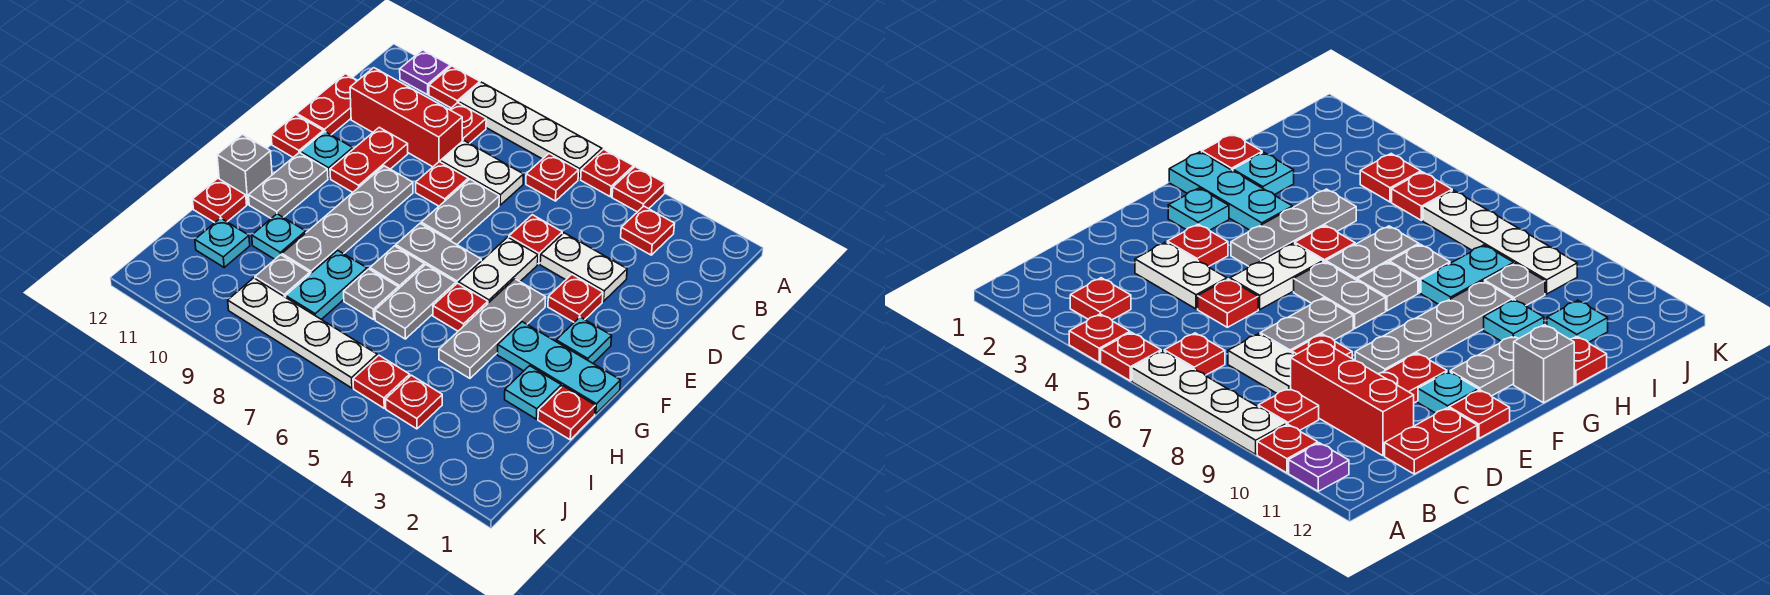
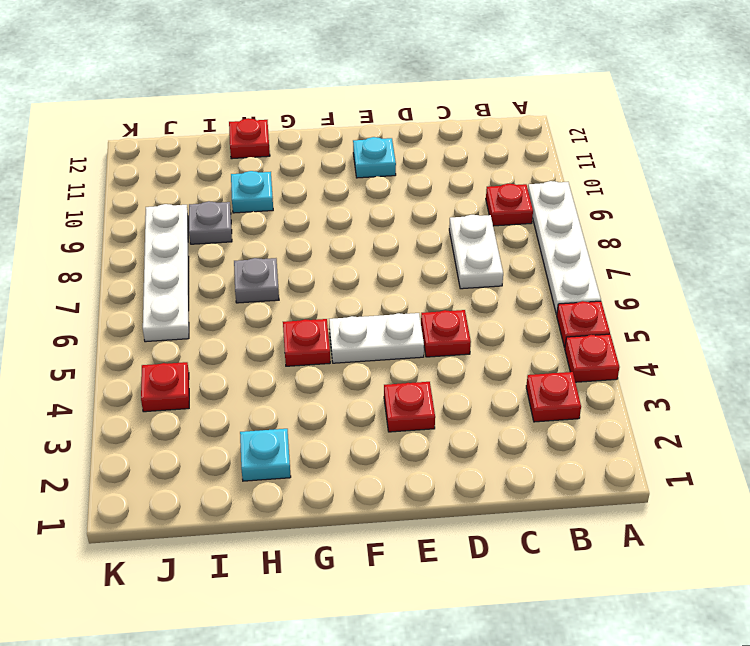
none -> red 1x1 plate [429,66,480,108]
none -> purple 1x1 plate [400,50,450,95]
none -> red 1x1 plate [526,154,579,201]
none -> red 1x3 brick [350,68,462,167]

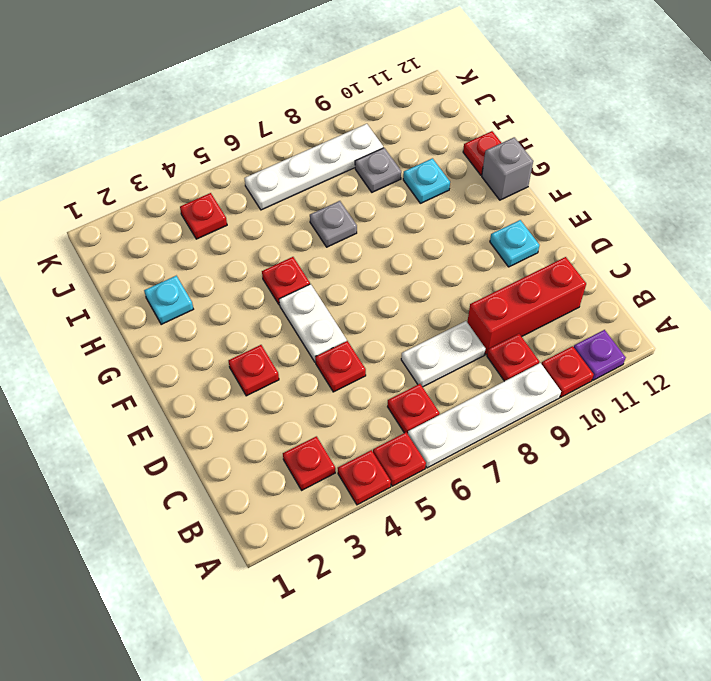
none -> red 1x2 plate [297,74,358,135]
none -> white 1x2 plate [540,233,627,301]
none -> grey 1x2 plate [421,179,499,245]
none -> red 1x1 plate [416,162,468,206]

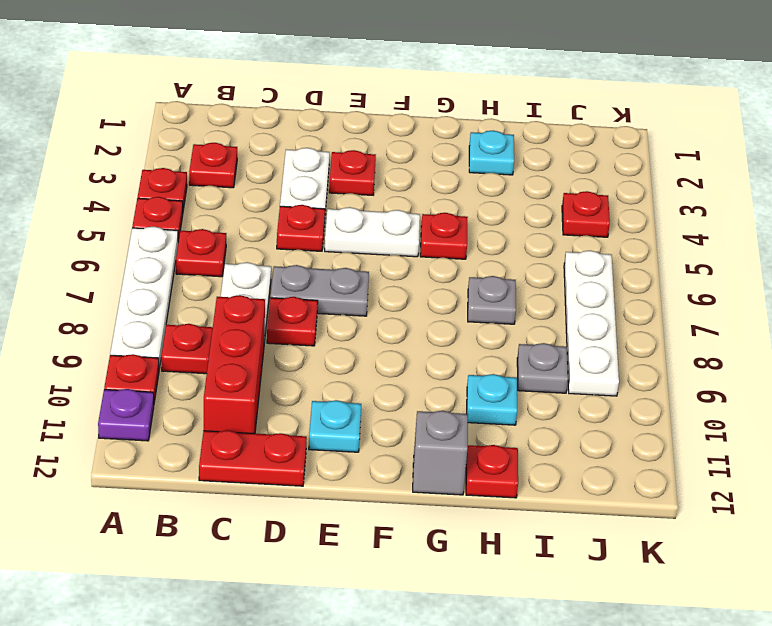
none -> red 1x2 plate [330,127,408,192]
none -> grey 1x4 plate [282,166,413,274]
none -> red 1x1 plate [271,115,323,157]
none -> cyan 1x1 plate [556,317,612,363]

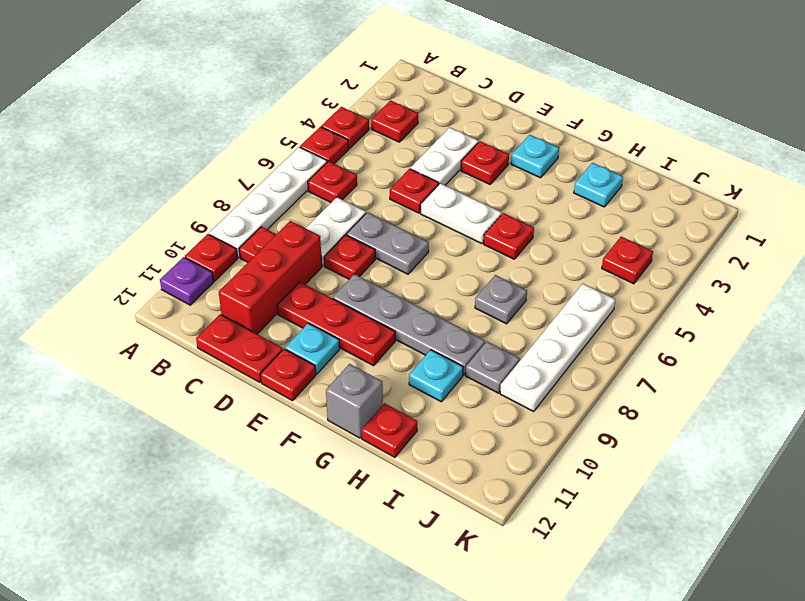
red 1x3 plate [277,282,395,366] -> red 1x2 plate [330,127,408,192]
none -> grey 1x3 plate [439,279,546,378]
none -> grey 1x2 plate [396,223,481,284]
none -> grey 1x2 plate [249,153,328,218]
none -> cyan 1x3 plate [497,322,621,414]

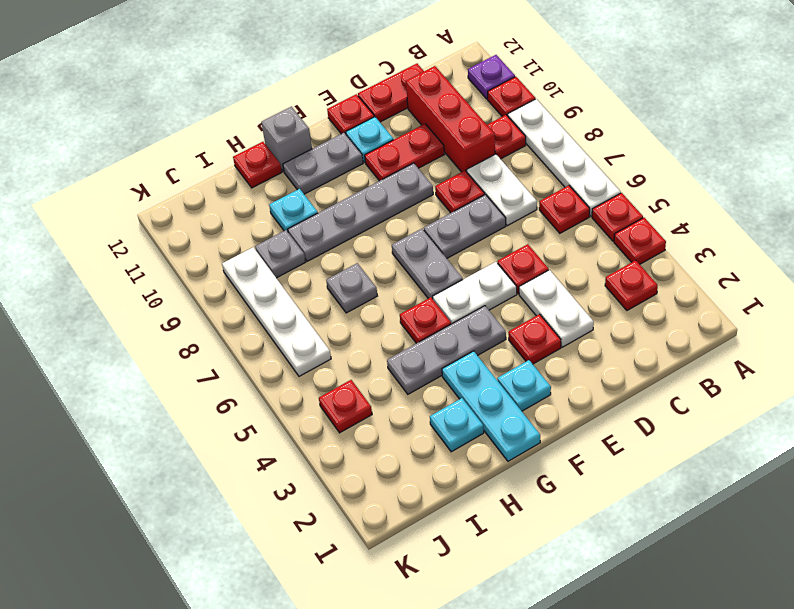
none -> grey 1x2 plate [375,265,456,339]
none -> grey 1x1 plate [370,246,424,289]
none -> red 1x1 plate [538,386,595,440]
none -> cyan 1x2 plate [286,250,367,319]

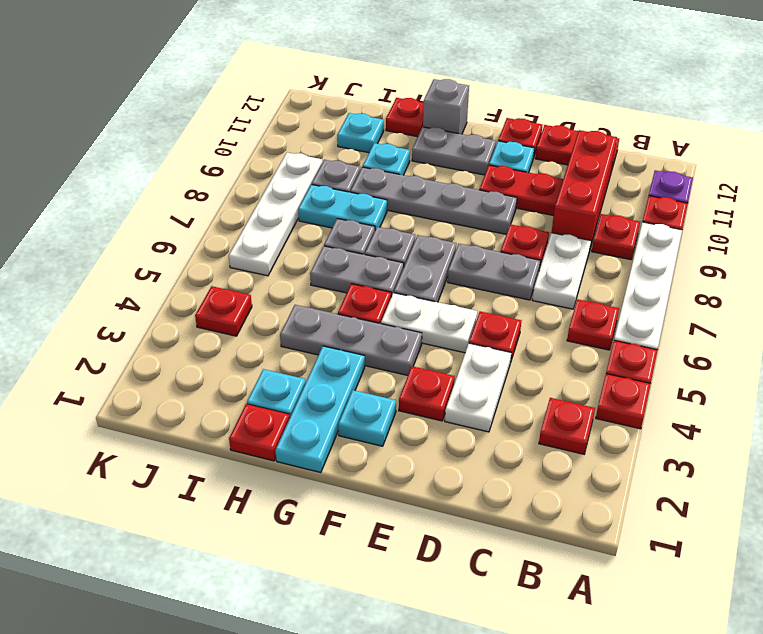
none -> red 1x1 plate [353,355,410,408]

